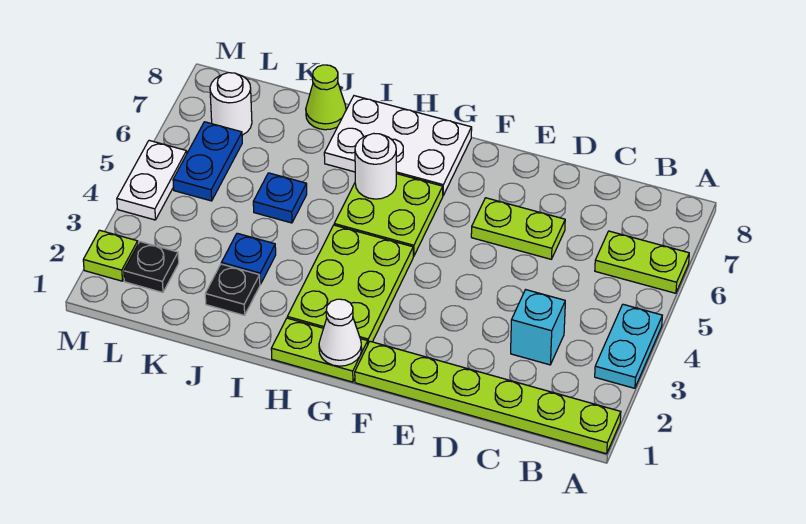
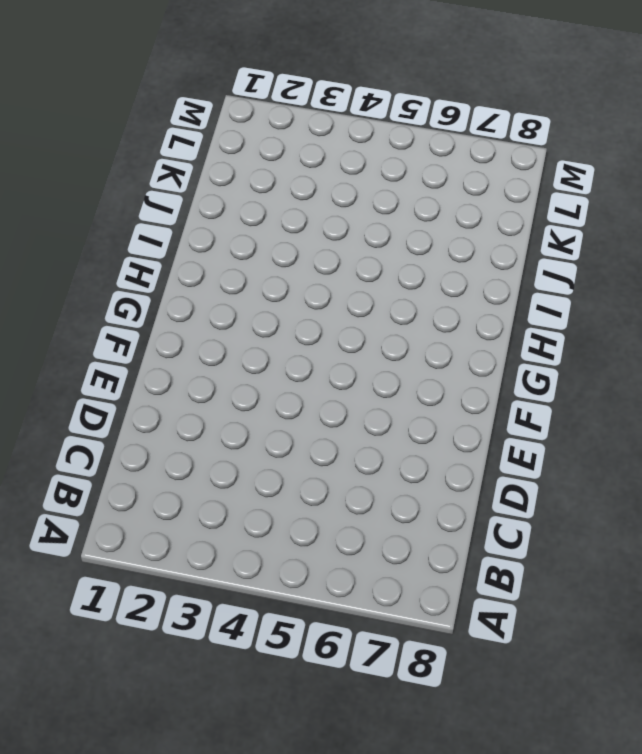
none -> lime 1x6 plate [355,341,621,454]
none -> cyan 1x2 plate [595,304,662,388]
none -> lime 1x2 plate [595,231,689,293]

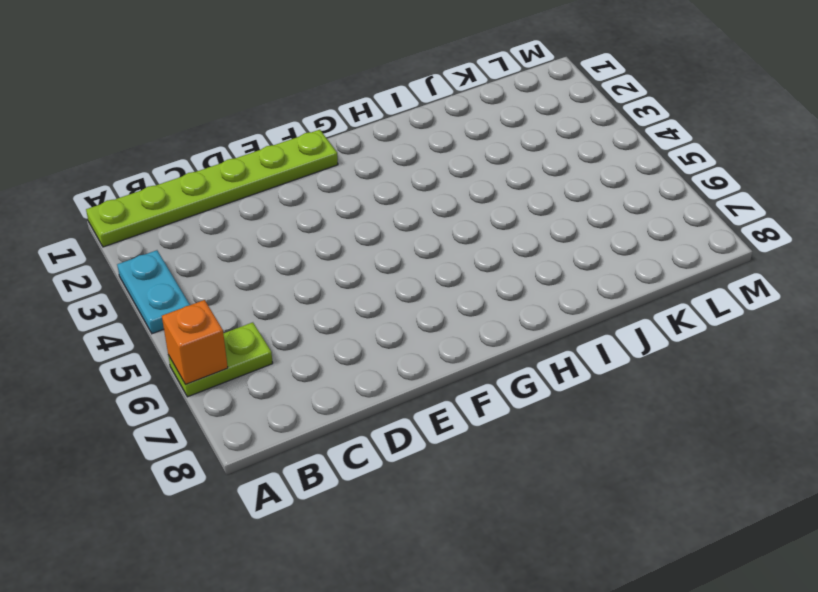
orange 1x1 brick [162,300,228,385] -> none
none -> cyan 1x1 brick [511,290,565,365]
none -> lime 1x2 plate [471,198,565,259]
none -> lime 1x2 plate [271,318,368,382]

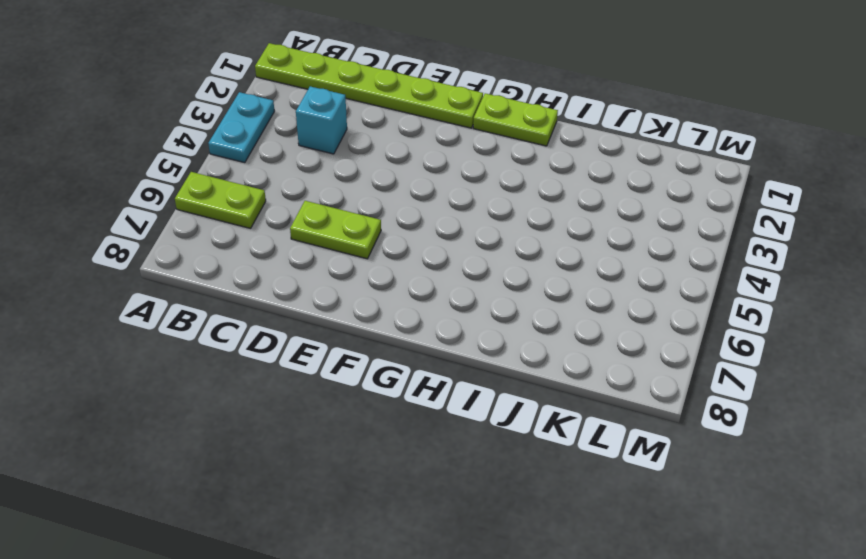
none -> lime 2x3 plate [287,225,413,343]
none -> lime 2x2 plate [334,174,443,256]
none -> white 2x3 plate [324,96,472,195]

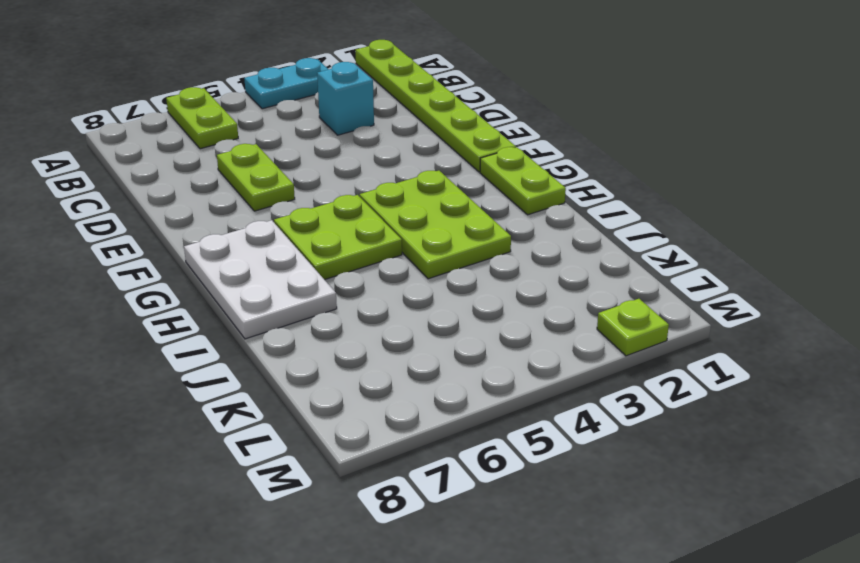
lime 2x3 plate [360,171,511,279] -> lime 2x3 plate turned to [287,225,413,343]
none -> black 1x1 plate [205,264,260,315]
none -> blue 1x1 plate [222,233,276,284]
none -> blue 1x1 plate [253,173,307,223]

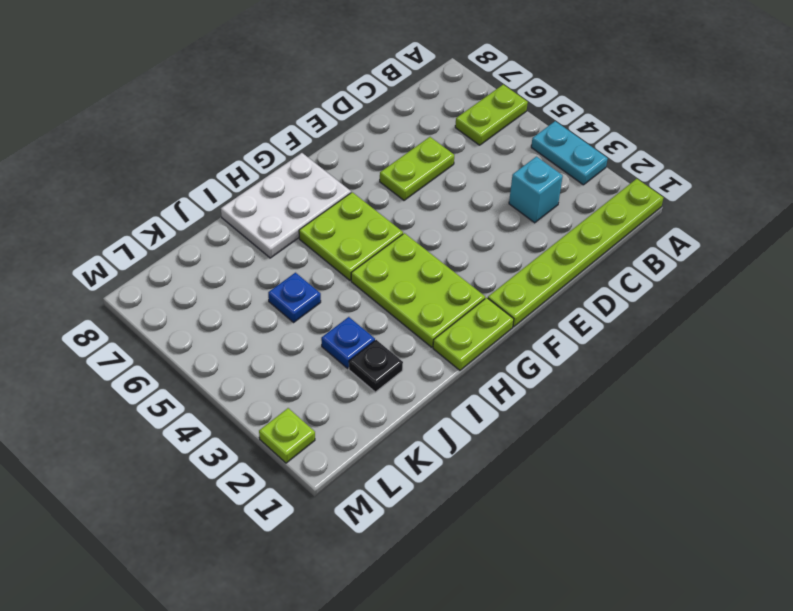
none -> lime 1x1 cone [306,65,346,130]
none -> black 1x1 plate [124,242,179,293]
none -> blue 1x2 plate [173,122,242,201]

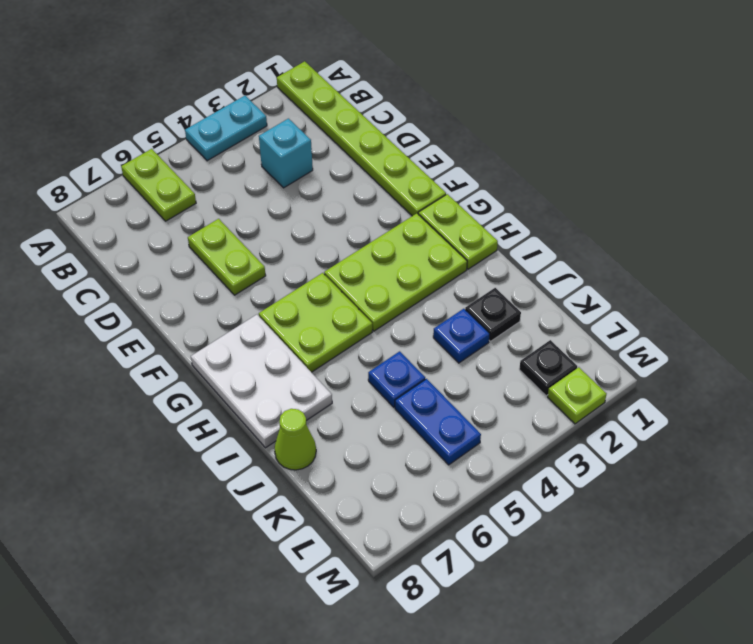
blue 1x2 plate [395,379,481,465] -> blue 1x2 plate turned to [173,122,242,201]
none -> white 1x1 round brick [210,73,252,135]
none -> white 1x2 plate [117,140,187,220]
none -> white 1x1 cone [319,299,362,366]

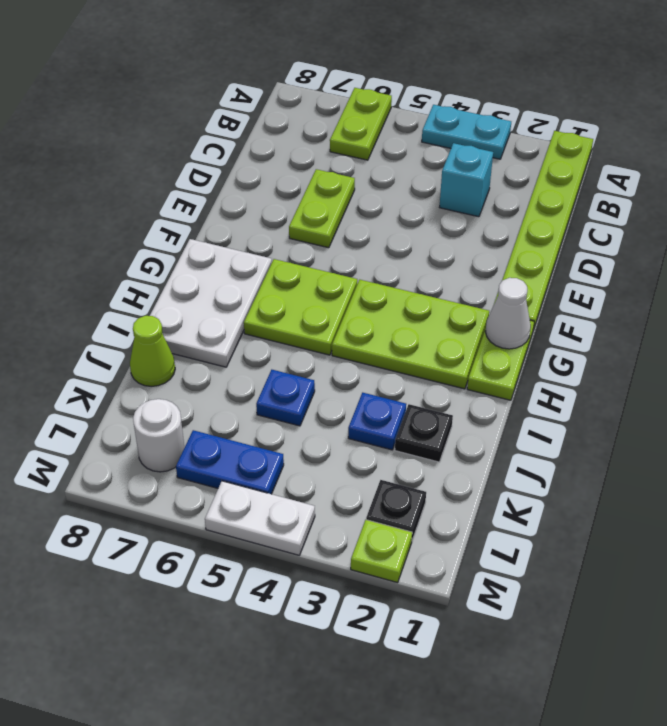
none -> white 1x1 round brick [355,133,396,199]

